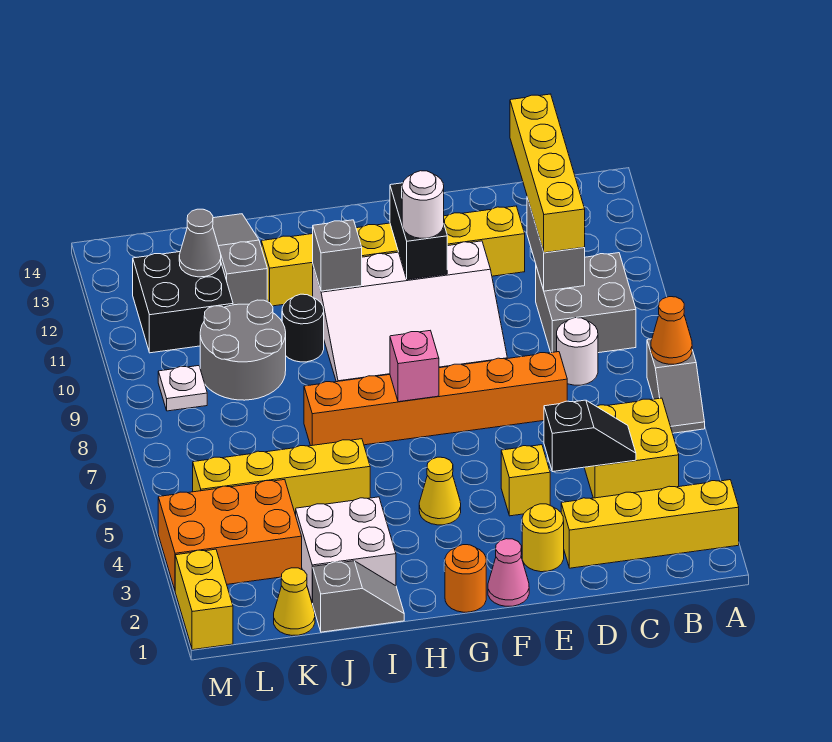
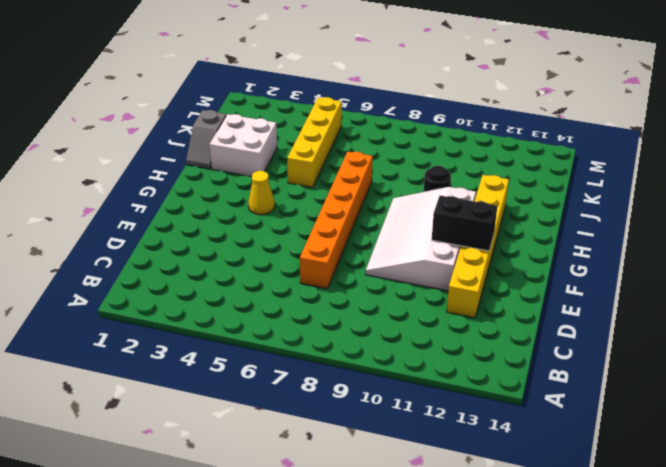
none -> yellow 1x4 brick [561,480,739,568]
none -> grey 1x2 slope [647,339,705,433]
none -> yellow 2x2 brick [584,398,679,498]
none -> grey 2x2 brick [536,253,636,353]

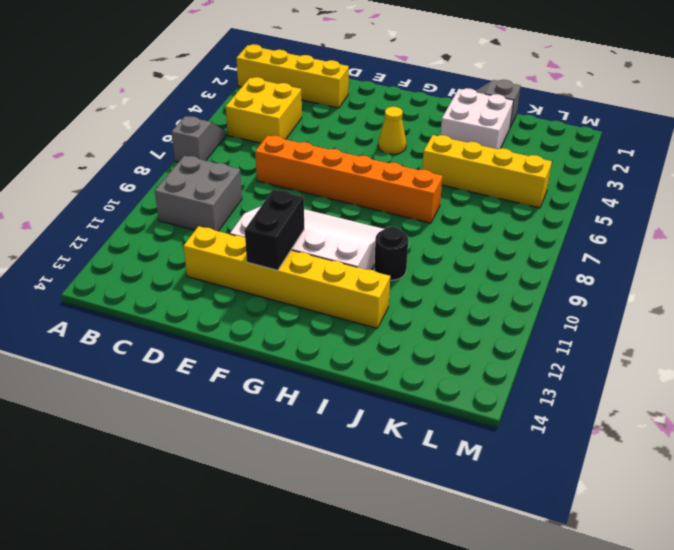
none -> white 1x1 round brick [557,318,598,385]
none -> yellow 1x1 round brick [522,504,564,572]
none -> yellow 1x1 brick [501,445,550,516]
none -> pink 1x1 cone [488,539,529,606]

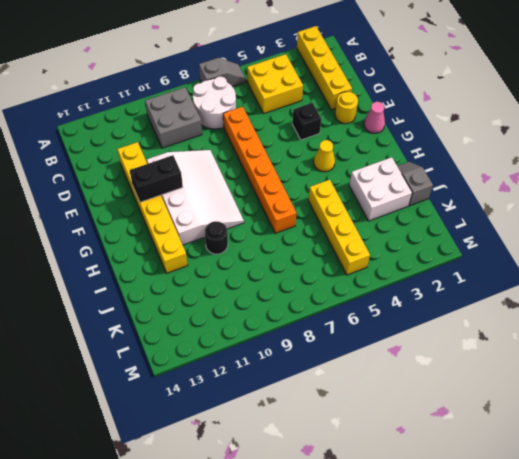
white 2x2 round brick [193,77,236,129] -> white 1x1 round brick [557,318,598,385]
black 1x1 brick [292,103,321,140] -> yellow 1x1 brick [501,445,550,516]
none -> orange 1x1 round brick [445,545,486,612]
none -> grey 2x2 round brick [200,300,286,400]
none -> grey 1x3 slope [213,214,267,305]
none -> yellow 1x1 cone [274,568,315,635]

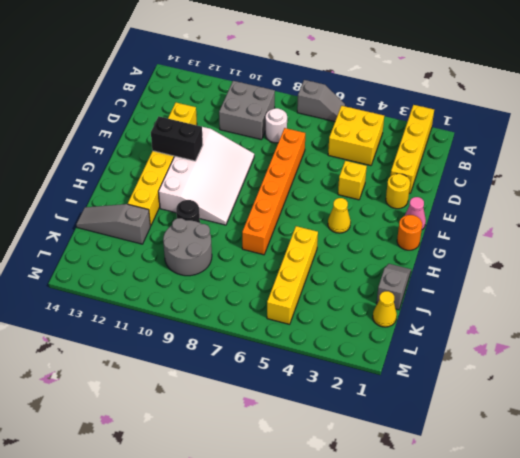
none -> white 2x2 brick [296,497,396,603]
none -> orange 2x3 brick [158,480,302,590]
none -> black 2x2 brick [133,252,233,353]
none -> white 1x1 plate [158,366,207,411]

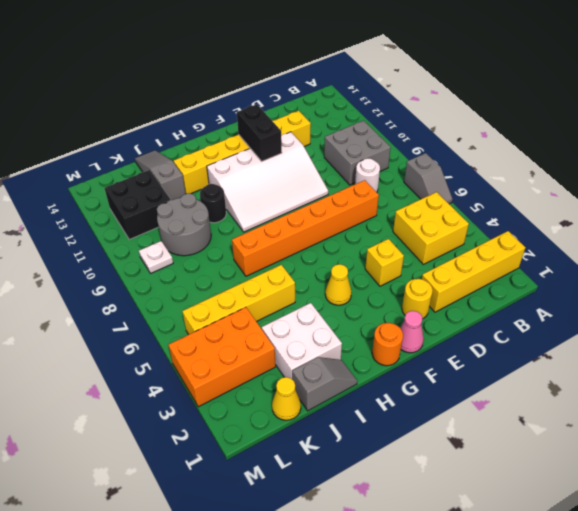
none -> yellow 1x2 brick [175,549,233,650]
none -> orange 1x1 cone [651,297,692,364]
none -> black 1x2 slope [544,400,636,472]
none -> grey 1x2 brick [527,198,585,291]

